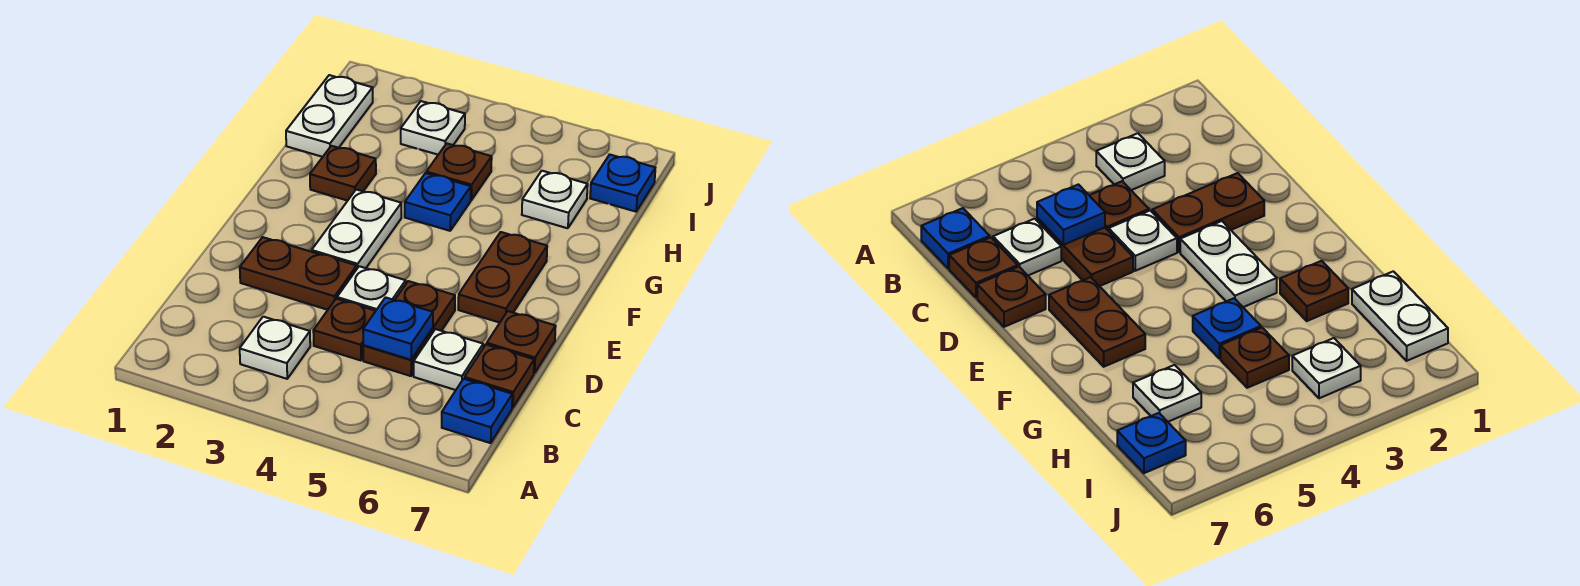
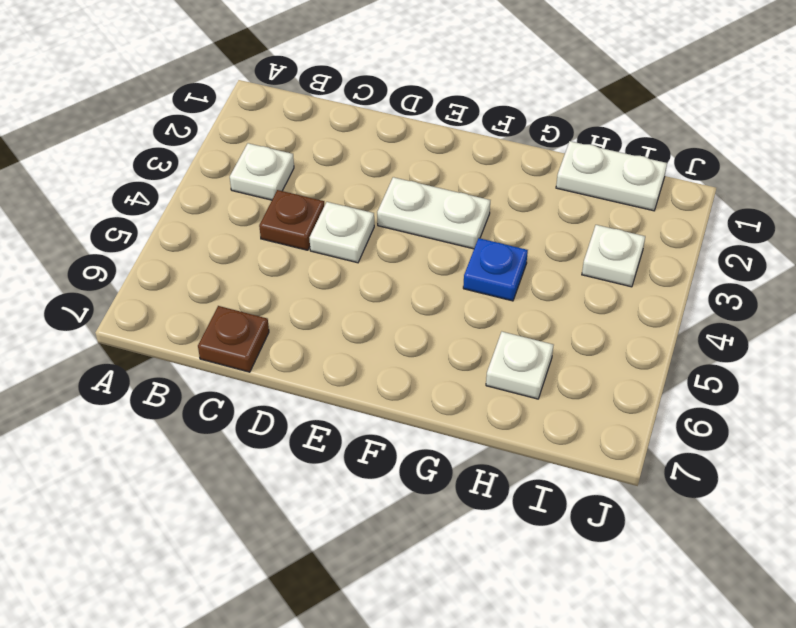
none -> blue 1x1 plate [442,379,512,443]
none -> brown 1x2 plate [363,281,455,376]
none -> white 1x1 plate [414,329,483,390]

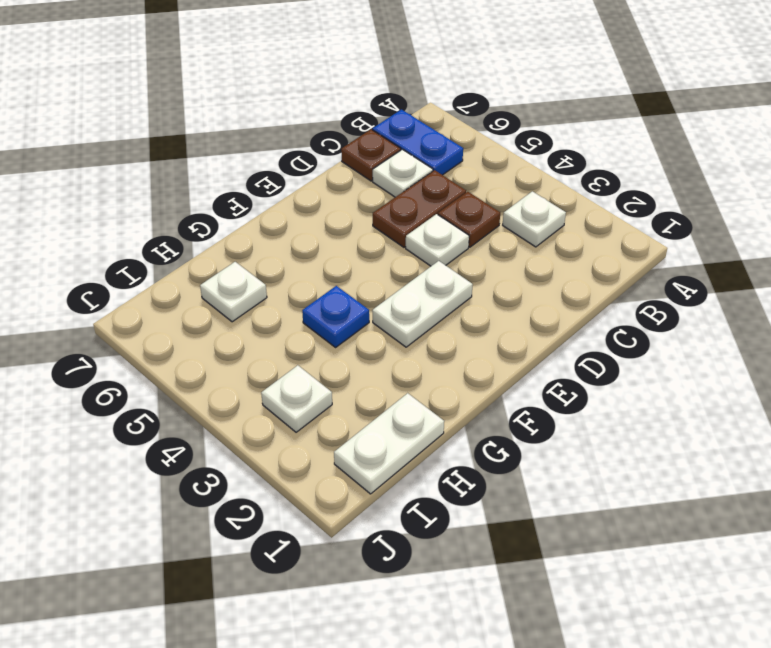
blue 1x2 plate [373,110,463,175] -> blue 1x1 plate [442,379,512,443]
none -> brown 1x2 plate [240,237,357,310]
none -> brown 1x1 plate [487,311,556,373]
none -> brown 1x2 plate [458,232,547,323]

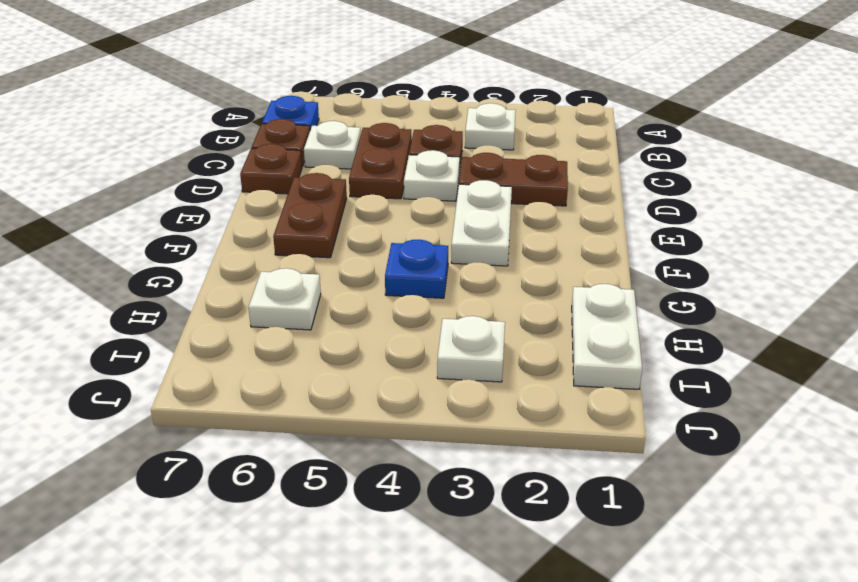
none -> brown 1x1 plate [310,146,376,201]
none -> brown 1x1 plate [426,143,492,200]
none -> blue 1x1 plate [590,155,655,212]

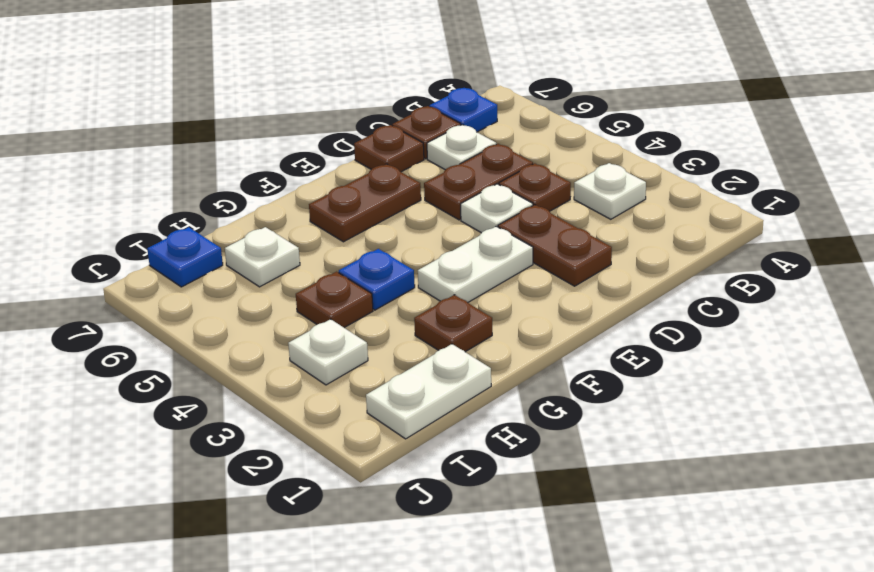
none -> blue 1x1 plate [363,297,433,360]

